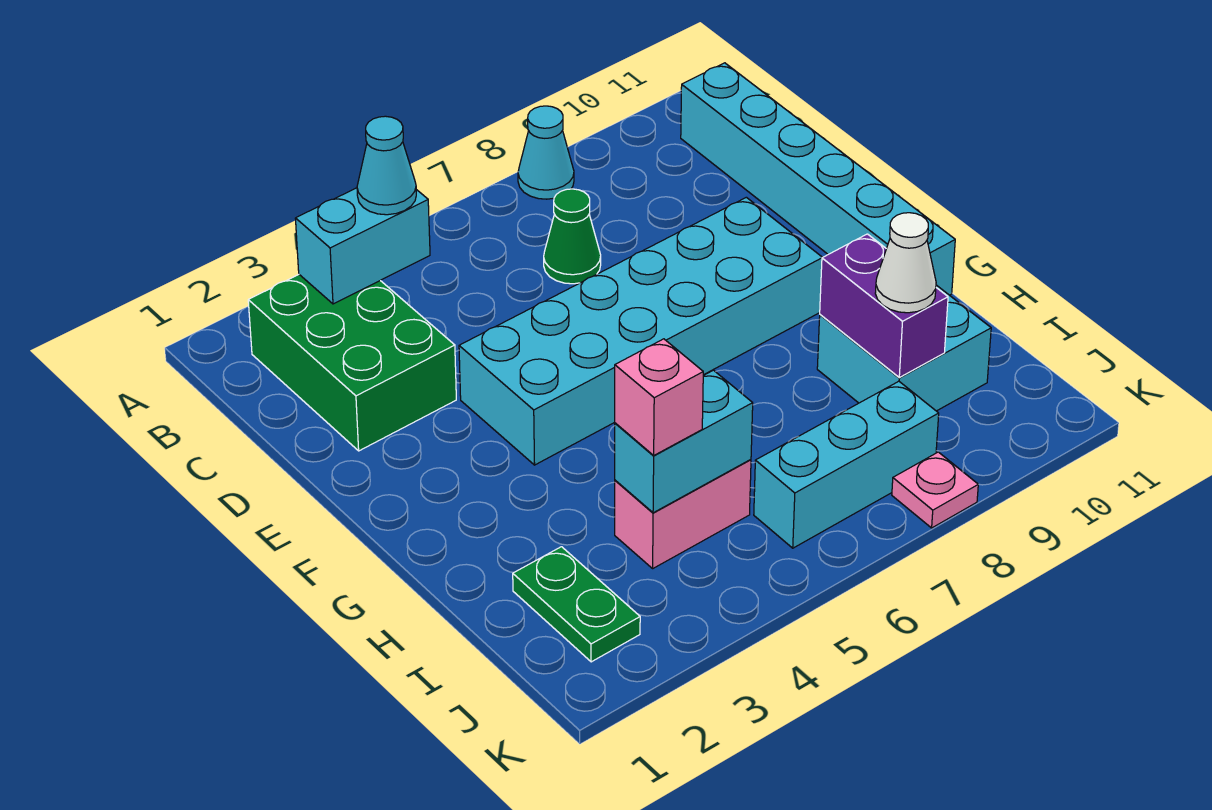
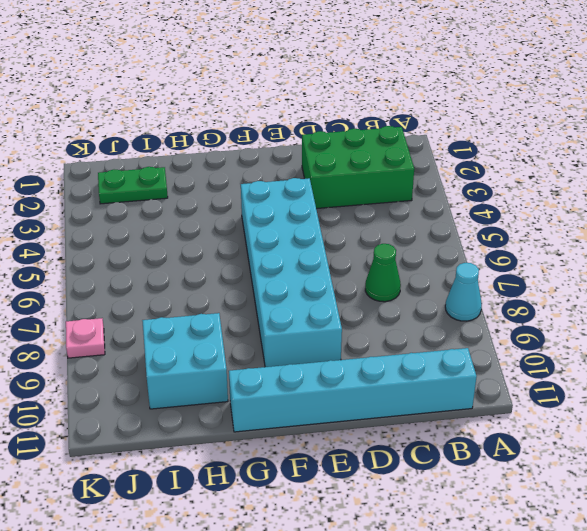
none -> pink 1x2 brick [615,460,751,568]
none -> cyan 1x3 brick [754,381,939,548]
none -> cyan 1x2 brick [295,188,430,304]

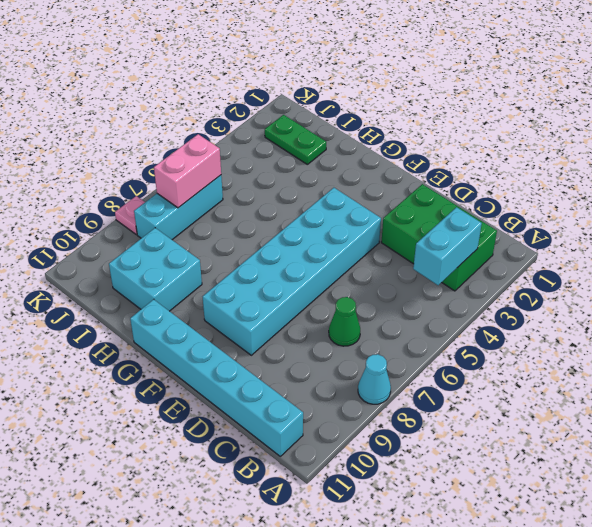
pink 1x2 brick [154,134,221,208] -> pink 1x2 brick moved to [615,460,751,568]
none -> purple 1x2 brick [820,234,948,378]
none -> cyan 1x2 brick [615,370,753,513]
none -> cyan 1x1 cone [357,116,416,215]

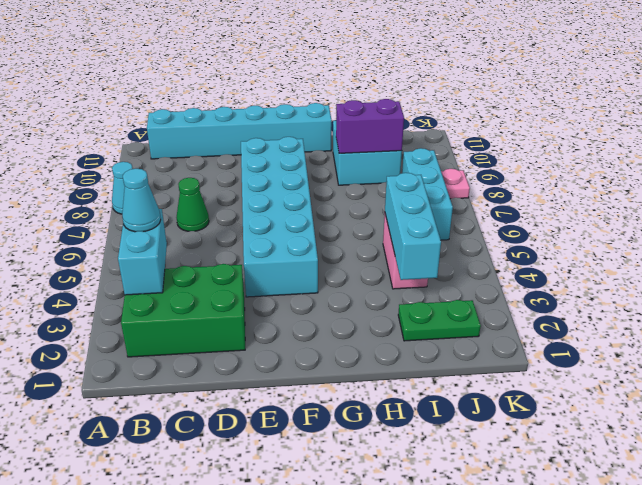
cyan 1x3 brick [385,173,441,280] -> cyan 1x2 brick [615,370,753,513]
none -> pink 1x1 brick [615,339,703,455]
none -> white 1x1 cone [875,213,936,313]

